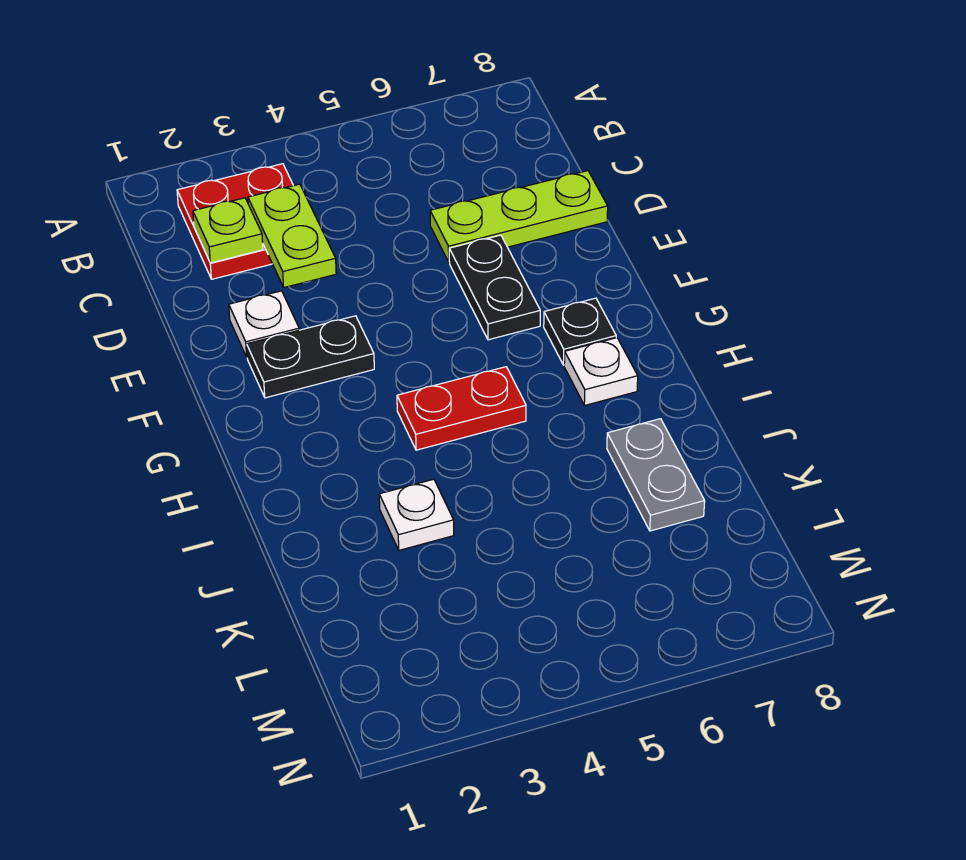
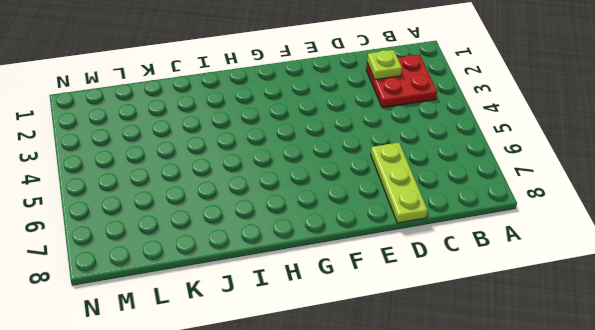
none -> white 1x1 plate [229,291,299,357]
none -> black 1x2 plate [449,235,540,340]
none -> black 1x2 plate [247,316,374,398]

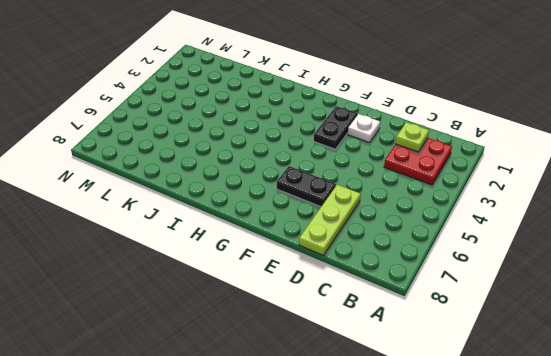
none -> black 1x1 plate [544,298,616,365]
none -> red 1x2 plate [397,367,526,450]
none -> white 1x1 plate [564,338,638,405]

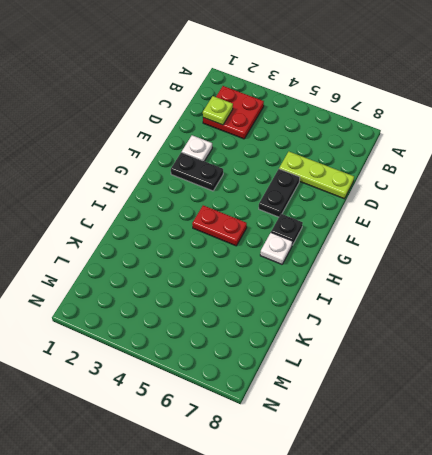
none -> white 1x1 plate [379,479,454,550]
none -> grey 1x2 plate [607,419,705,531]
none -> lime 1x2 plate [248,184,336,287]

